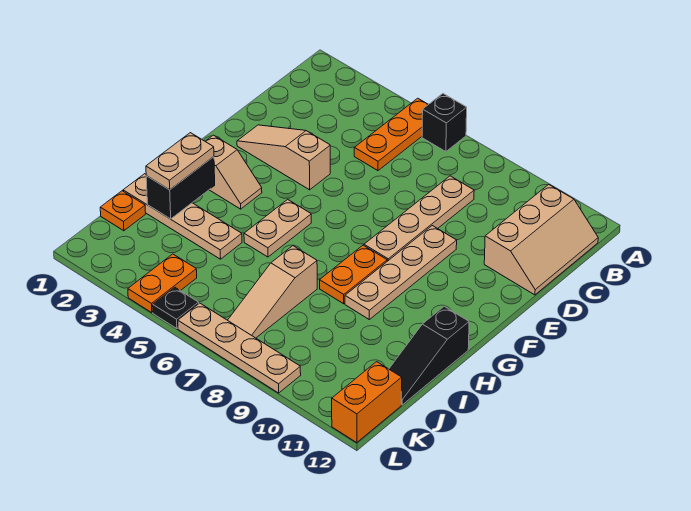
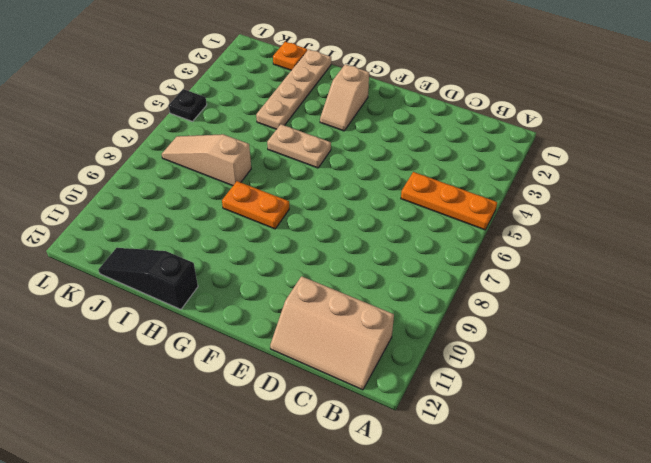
none -> black 1x1 brick [422,94,467,152]
none -> tan 1x4 plate [364,176,474,261]
none -> tan 1x3 slope [237,125,330,190]

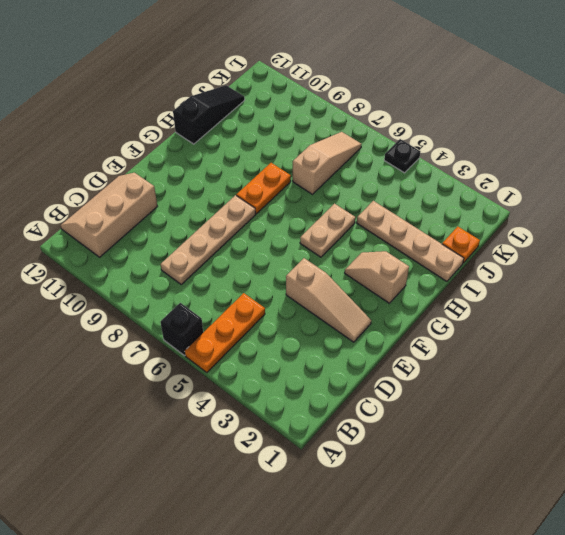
none -> tan 1x4 plate [345,226,457,319]
none -> orange 1x2 plate [128,254,197,313]
none -> orange 1x2 brick [332,362,402,443]

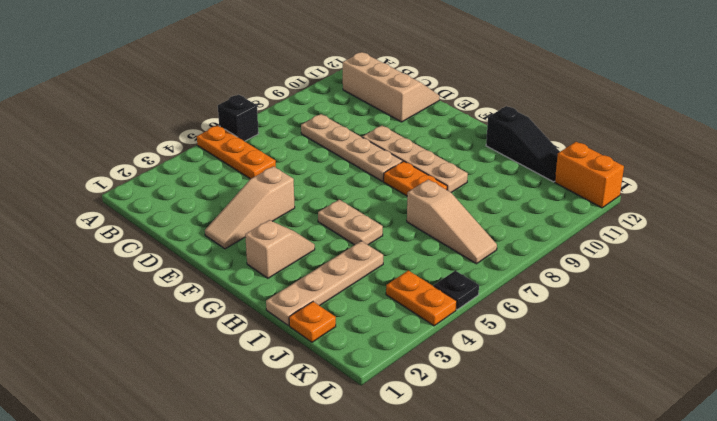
none -> tan 1x4 plate [178,303,301,393]
none -> black 1x2 brick [146,157,215,219]
none -> tan 1x2 plate [146,133,214,190]

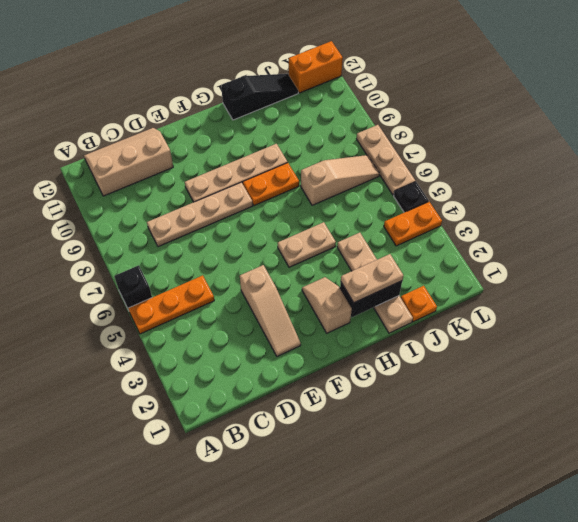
tan 1x3 plate [357,125,415,195] -> tan 1x4 plate [178,303,301,393]

